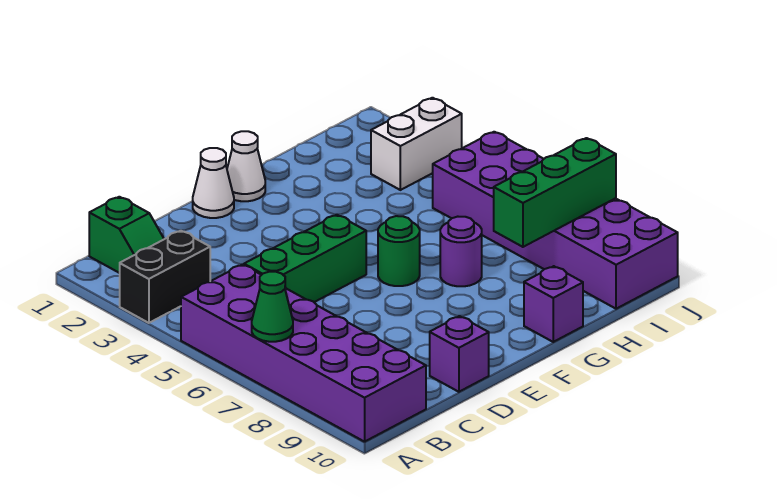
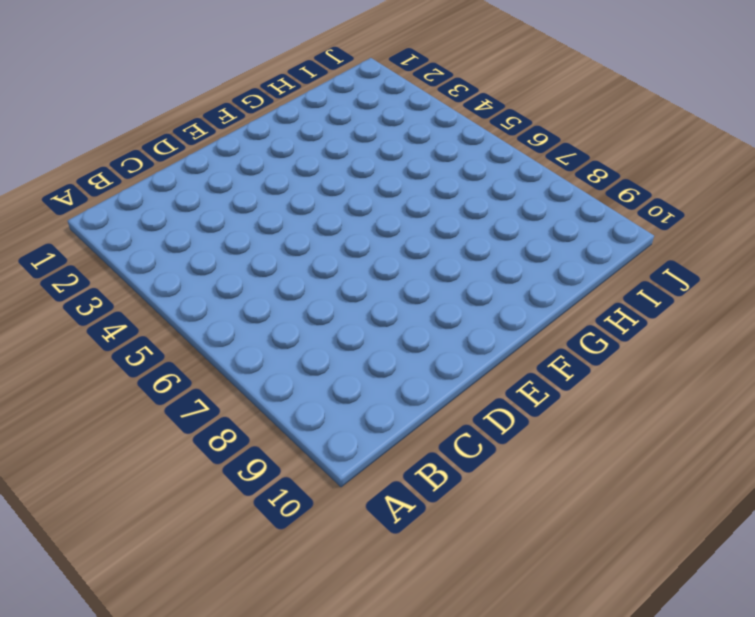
none -> black 1x2 brick [120,231,210,323]
none -> purple 2x6 brick [181,264,426,442]
none -> green 1x2 slope [89,197,164,273]

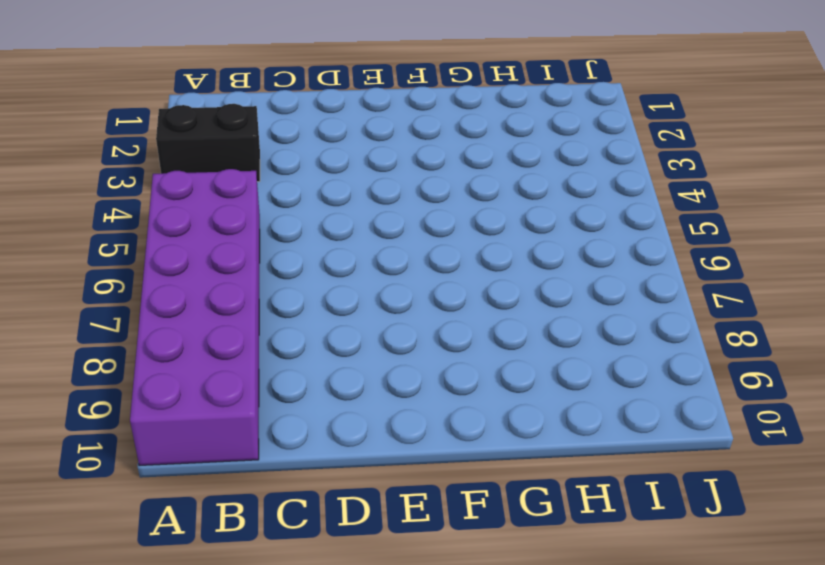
none -> green 1x2 slope [89,197,164,273]
none -> green 1x3 brick [244,215,366,302]
none -> purple 1x1 brick [430,316,489,392]

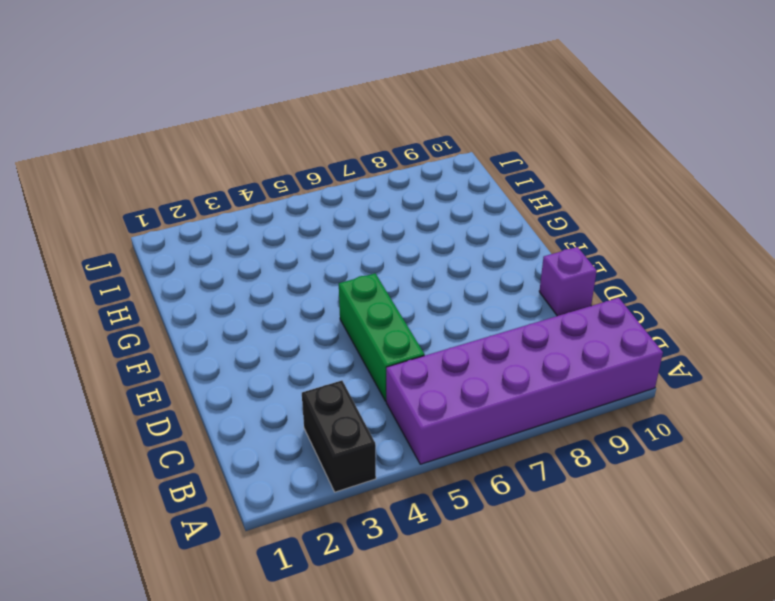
none -> green 1x2 slope [89,197,164,273]
none -> white 1x1 cone [193,148,234,218]
none -> white 1x1 cone [227,131,265,201]

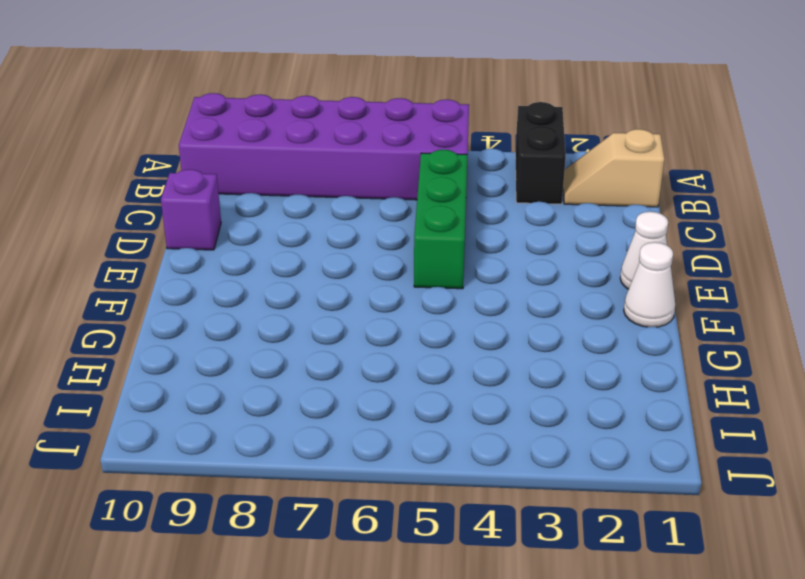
tan 1x2 slope [563,129,664,207] -> green 1x2 slope [89,197,164,273]
none -> green 1x1 round brick [378,216,420,286]
none -> purple 1x1 round brick [440,217,482,286]
none -> purple 1x1 brick [524,266,583,342]

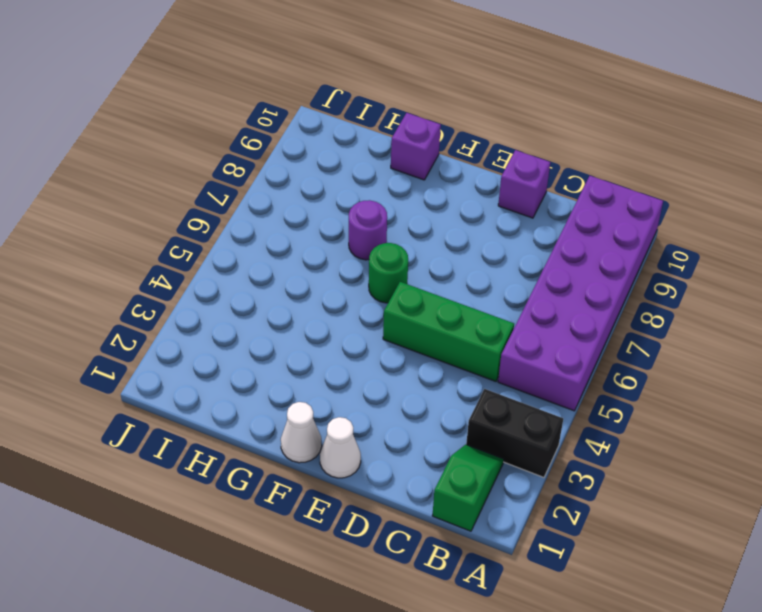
none -> white 1x2 brick [371,98,462,190]
none -> purple 2x6 brick [433,132,678,309]
none -> green 1x1 cone [252,272,293,342]

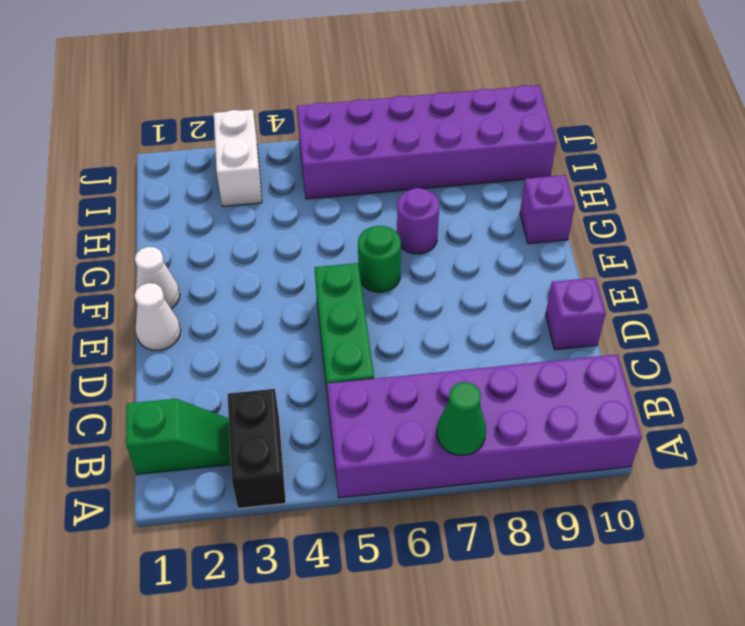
none -> green 1x3 brick [494,138,616,247]

